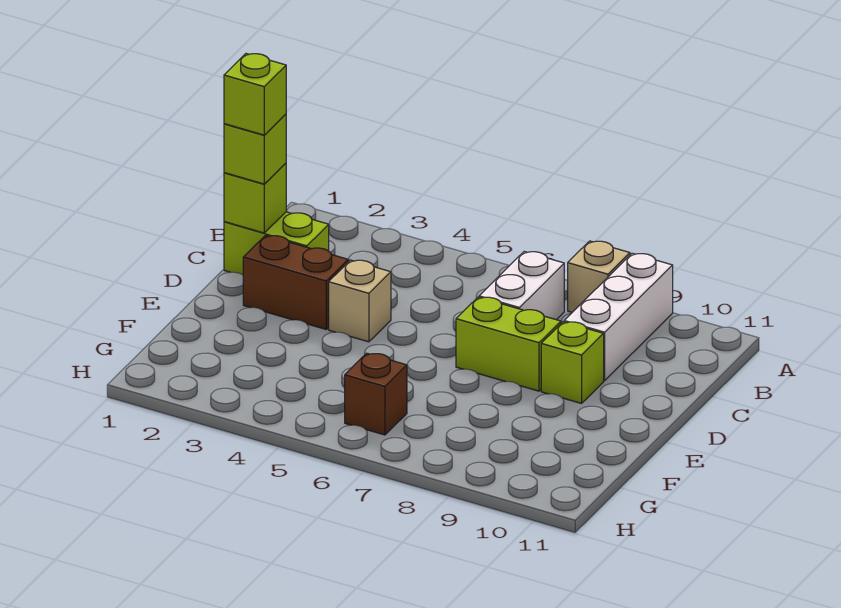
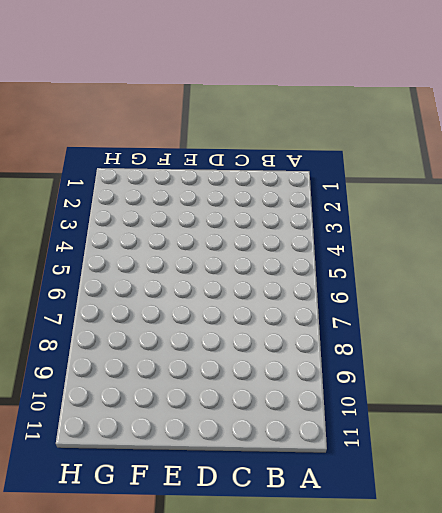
none -> tan 1x1 brick [568,241,630,312]
none -> white 1x3 brick [564,253,673,381]
none -> white 1x2 brick [479,252,564,320]

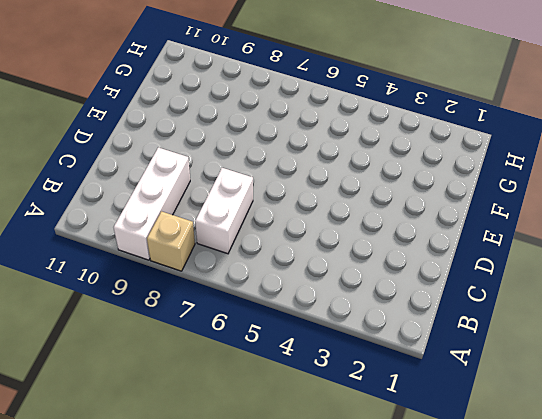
none -> lime 1x2 brick [224,212,329,275]
none -> brown 1x2 brick [243,235,348,329]
none -> tan 1x1 brick [329,260,391,342]

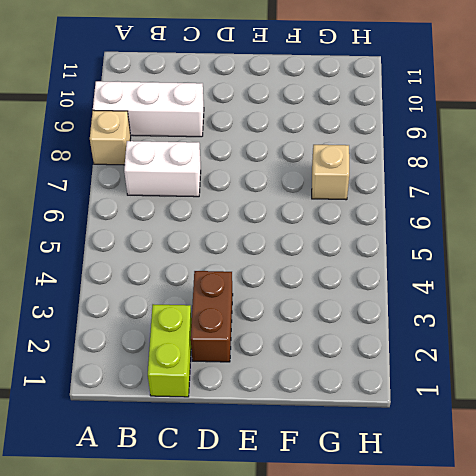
tan 1x1 brick [312,145,349,200] -> tan 1x1 brick moved to [329,260,391,342]
none -> lime 1x2 brick [456,297,561,391]
none -> lime 1x1 brick [541,322,604,403]
none -> brown 1x1 brick [345,353,407,435]

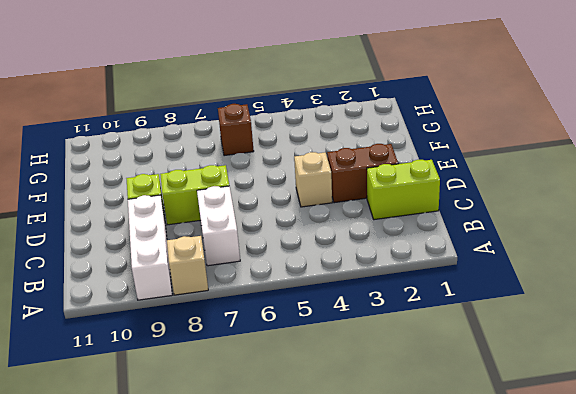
none -> lime 1x1 brick [224,163,286,233]
none -> lime 1x1 brick [224,114,286,184]
none -> lime 1x1 brick [224,54,286,135]

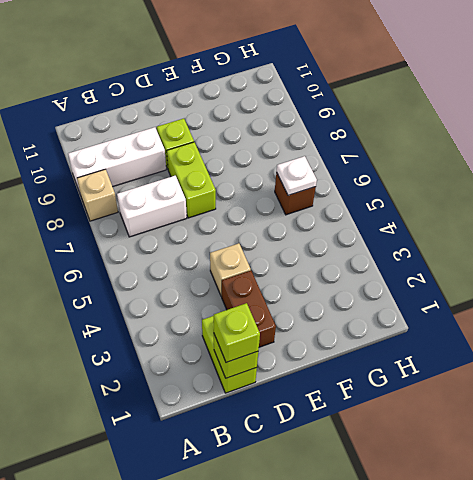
white 1x1 plate [277,156,317,195] -> none
none -> lime 1x1 brick [224,54,286,135]

